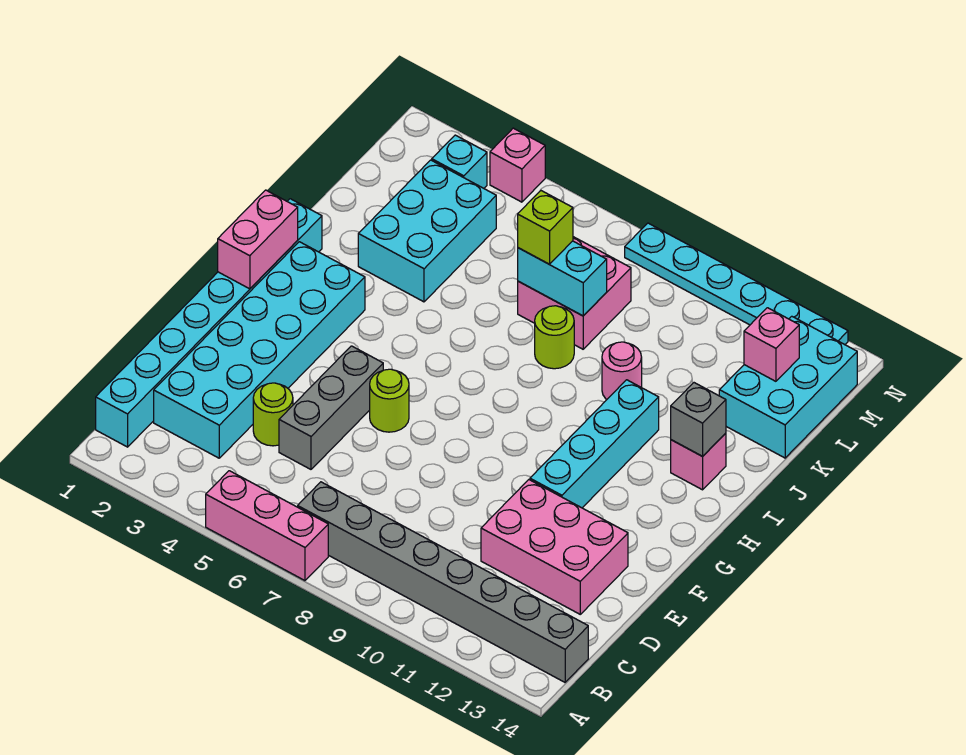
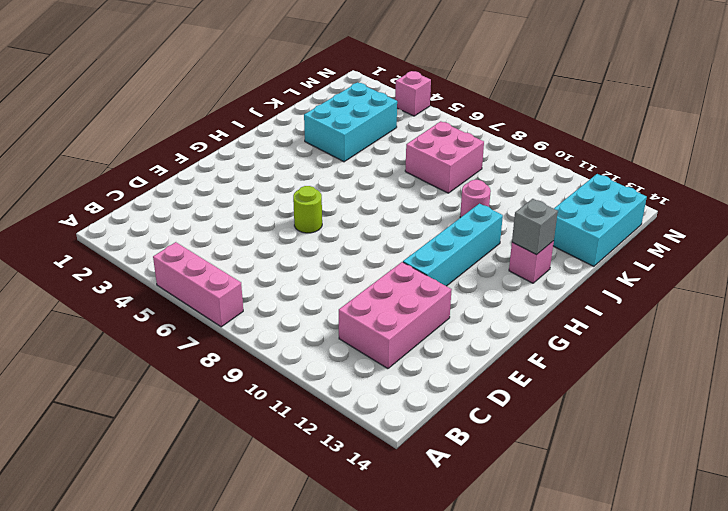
pink 2x3 brick [339,262,452,369] -> pink 2x3 brick turned to [481,480,628,614]
none -> cyan 1x8 brick [96,199,322,447]
none -> grey 1x8 brick [298,482,588,682]
none -> cyan 2x6 brick [154,242,365,458]

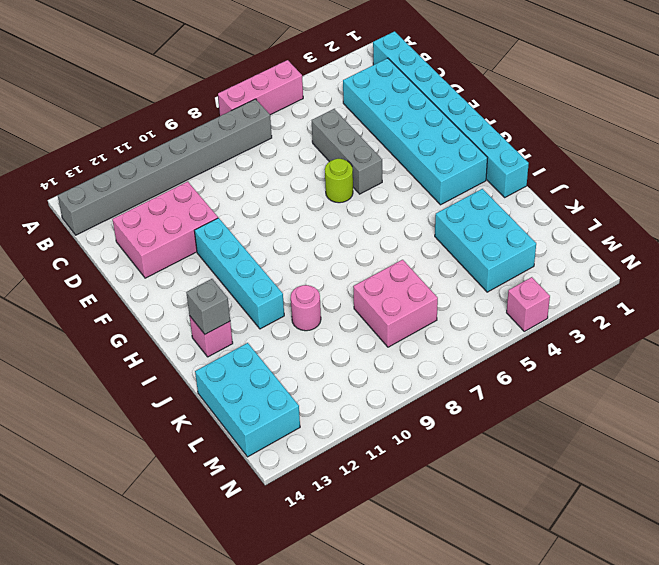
none -> lime 1x1 round brick [253,383,293,446]
none -> lime 1x1 round brick [535,306,574,369]
none -> cyan 1x1 brick [432,135,487,188]

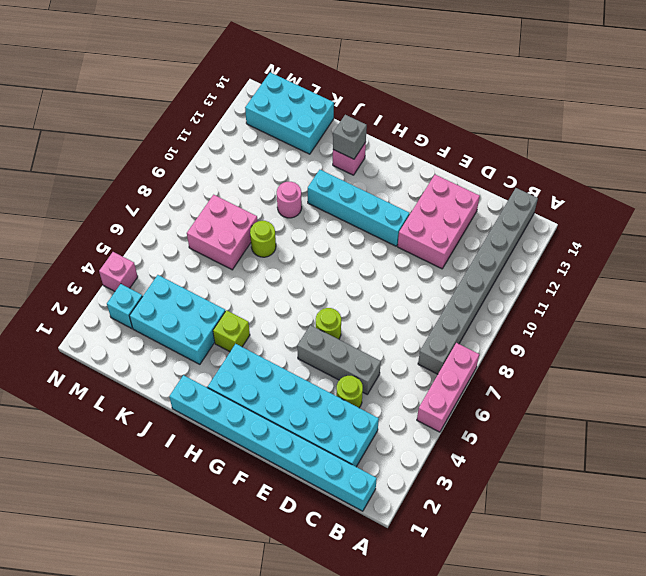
lime 1x1 brick [213,310,250,352] -> lime 1x1 brick moved to [518,191,573,264]
none -> cyan 1x6 plate [625,223,848,345]
none -> pink 1x2 brick [218,190,298,289]
none -> cyan 1x2 brick [518,241,607,316]

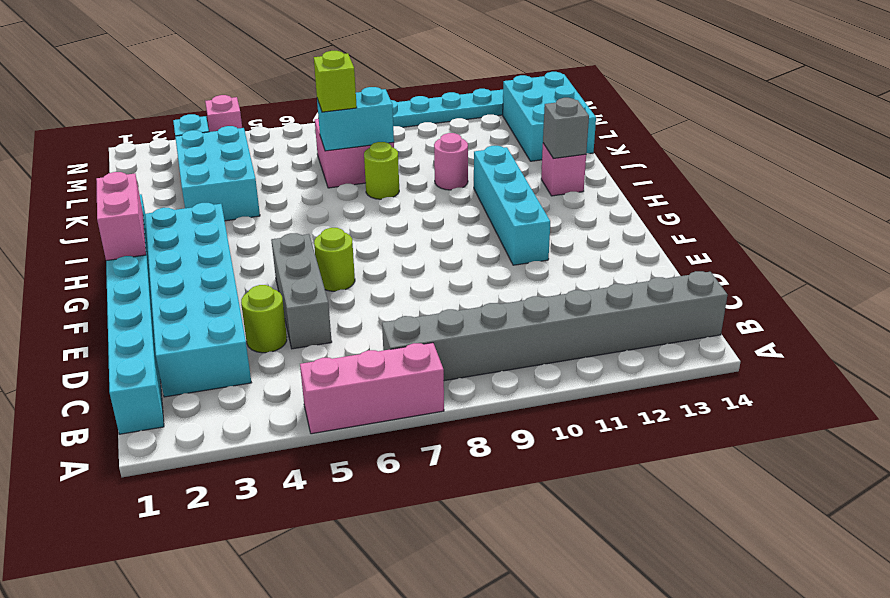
none -> pink 2x3 brick [481,480,628,614]
none -> pink 1x1 brick [744,308,799,381]

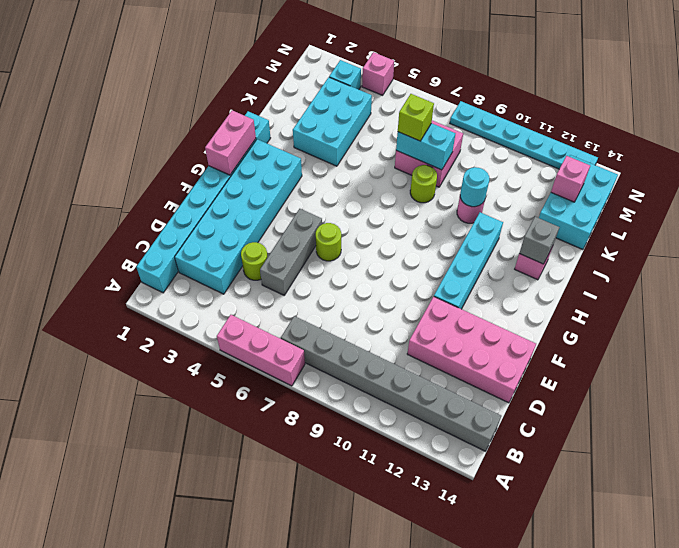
pink 2x4 brick [407,297,536,403] -> pink 2x3 brick [481,480,628,614]
cyan 1x1 round brick [460,167,489,207] -> none

